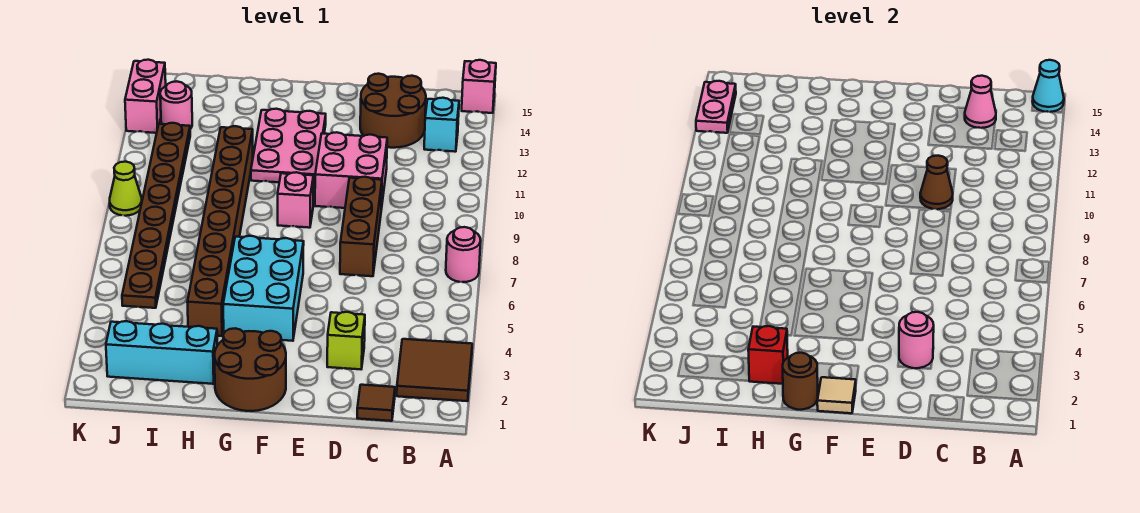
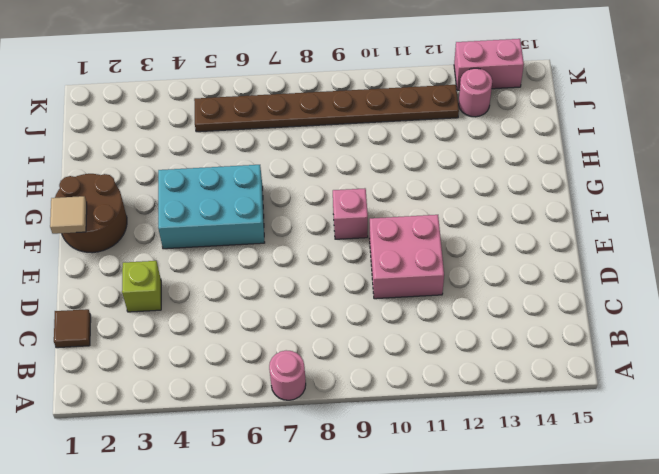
none -> brown 2x2 tile [397,339,472,401]
none -> pink 1x1 brick [462,60,496,113]
none -> cyan 1x1 brick [424,98,459,152]

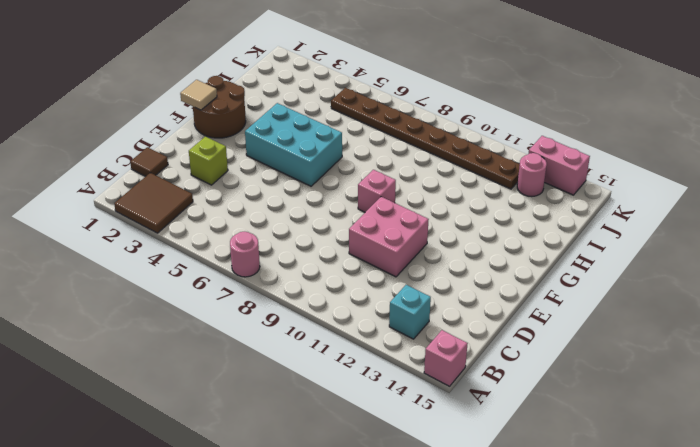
none -> brown 2x2 round brick [360,74,426,148]
none -> brown 1x3 brick [340,177,382,276]
none -> pink 2x3 plate [251,109,326,185]

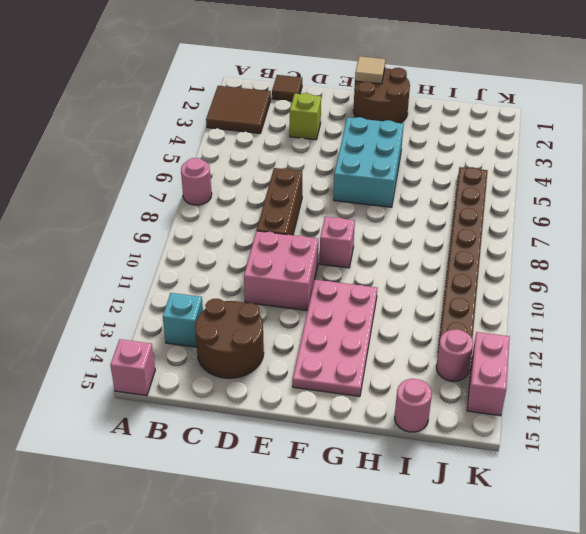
pink 2x4 plate [293,280,377,396] -> pink 2x3 plate [251,109,326,185]
pink 1x1 round brick [395,379,432,432] -> pink 1x1 round brick moved to [899,312,934,368]
none -> cyan 1x3 brick [106,321,217,384]
none -> brown 1x8 brick [187,126,253,336]
none -> lime 1x1 cone [110,162,142,216]

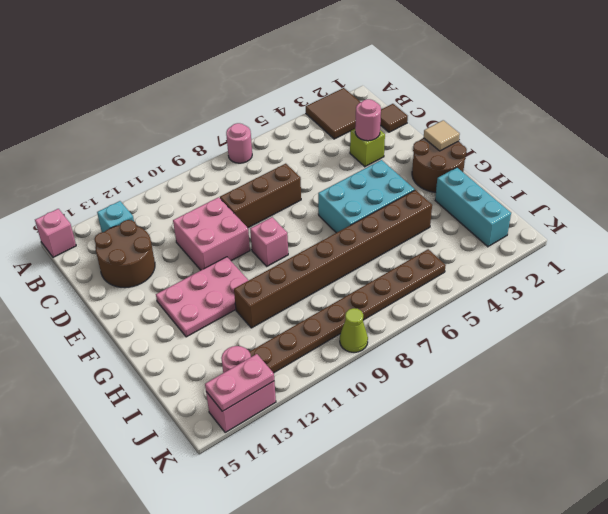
none -> cyan 1x1 cone [1032,60,1064,112]
none -> pink 1x1 cone [965,76,996,128]
none -> brown 1x1 cone [920,156,953,209]

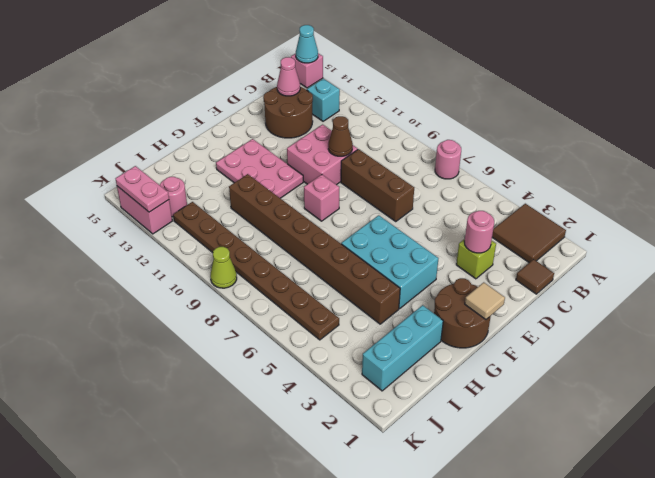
none -> brown 1x1 round brick [783,353,818,410]
none -> red 1x1 brick [748,326,788,384]

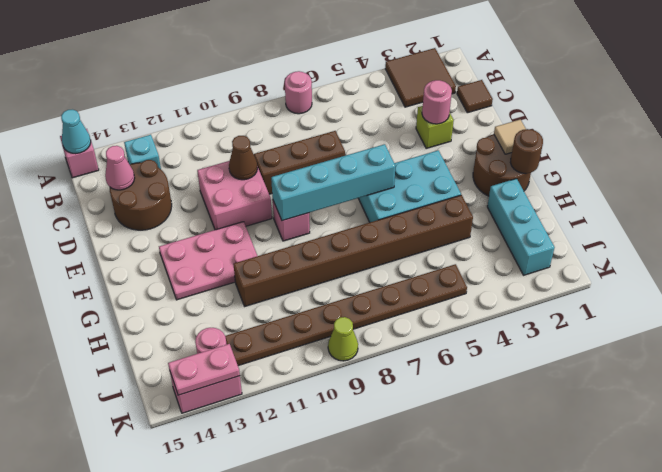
cyan 1x4 brick [271,144,395,221] -> none
none -> red 1x1 brick [748,326,788,384]

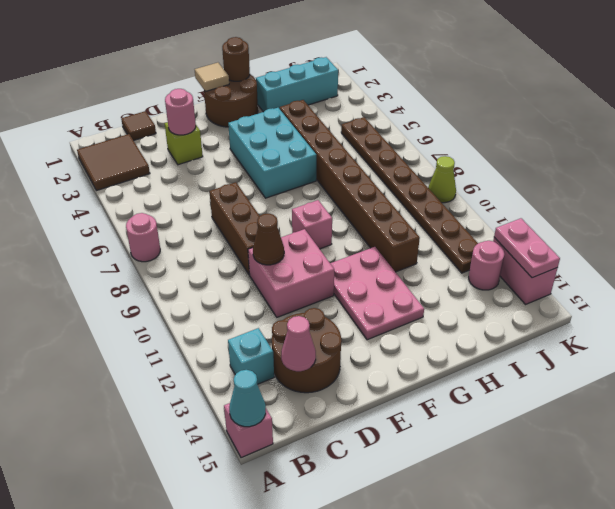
none -> red 1x1 brick [748,326,788,384]

